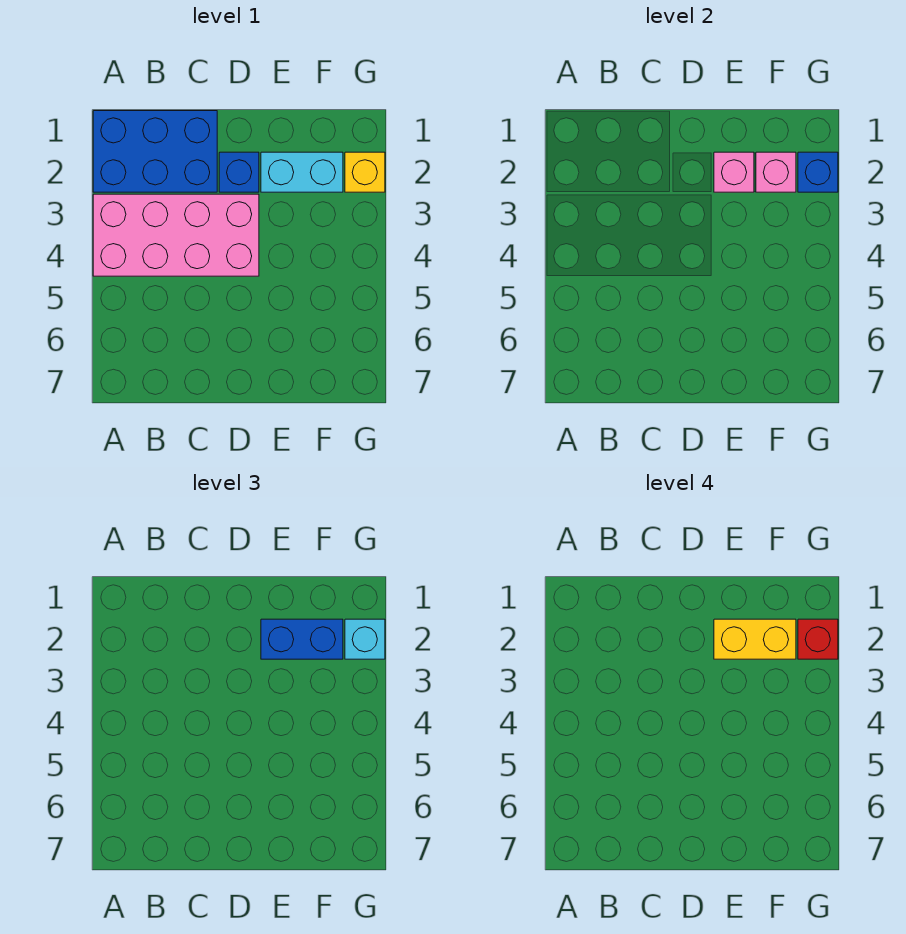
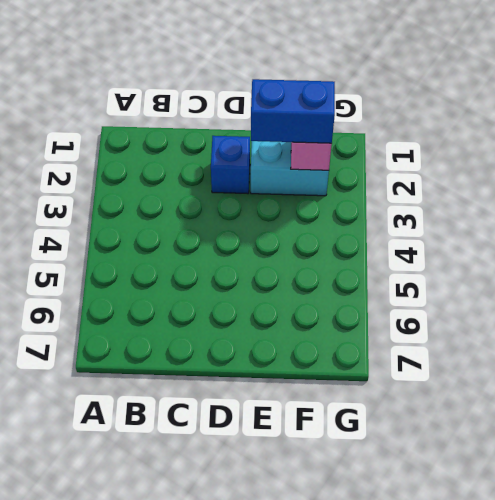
none -> blue 2x3 brick [93,111,217,192]
none -> pink 2x4 brick [93,194,259,276]
none -> yellow 1x1 brick [345,152,385,192]

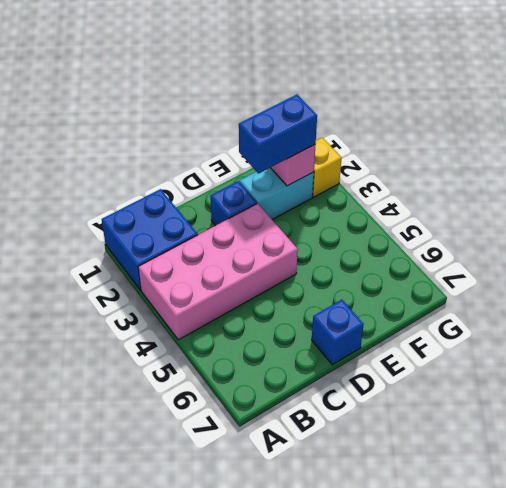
blue 2x2 brick [102,189,198,290] -> blue 2x3 brick [93,111,217,192]
blue 1x1 brick [312,300,364,365] -> blue 1x1 brick moved to [798,152,838,192]
none -> pink 1x1 brick [714,152,754,192]
none -> cyan 1x1 brick [345,619,385,659]
none -> yellow 1x2 brick [714,619,796,659]

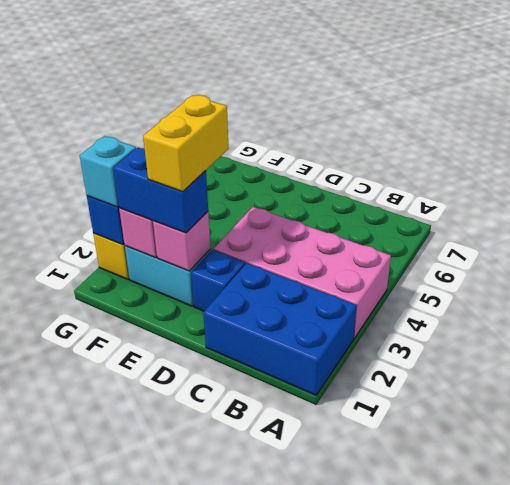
yellow 1x2 brick [143,95,229,192] -> yellow 1x2 brick turned to [714,619,796,659]
none -> red 1x1 brick [798,619,838,659]

